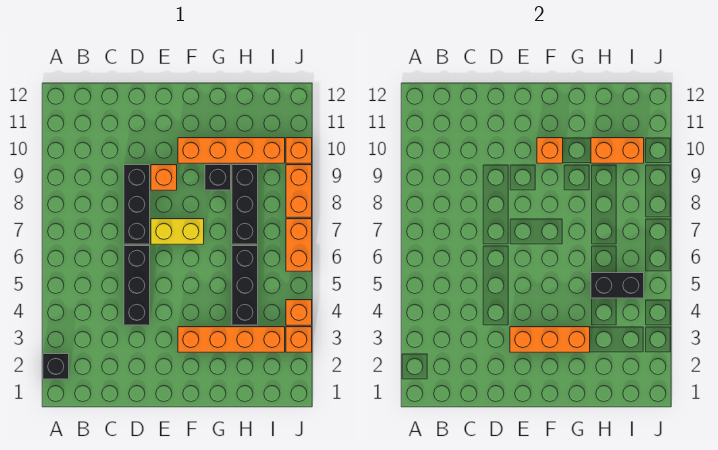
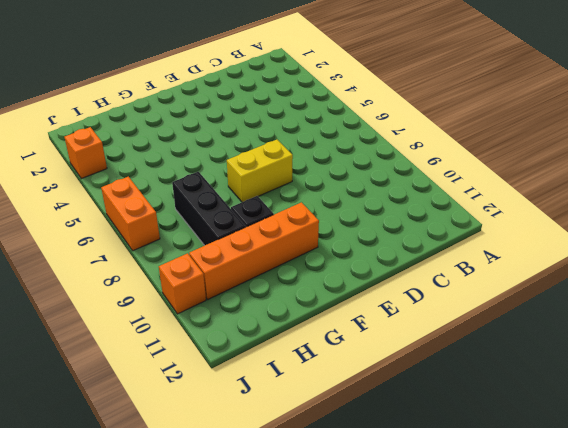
none -> black 1x1 brick [43,354,69,379]
none -> black 1x3 brick [124,246,150,325]
none -> black 1x3 brick [124,165,150,244]

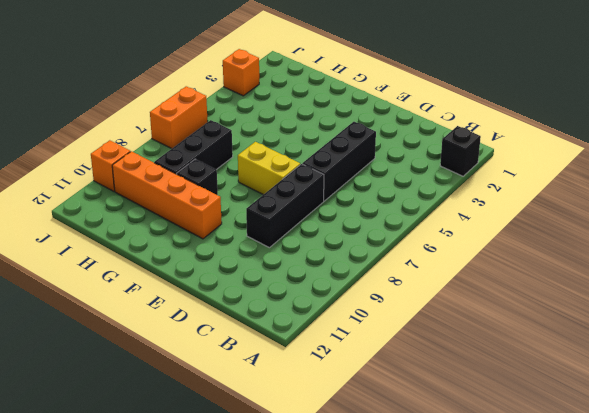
none -> orange 1x1 brick [151,165,177,190]
none -> orange 1x4 brick [178,327,285,352]
none -> black 1x3 brick [232,246,258,325]

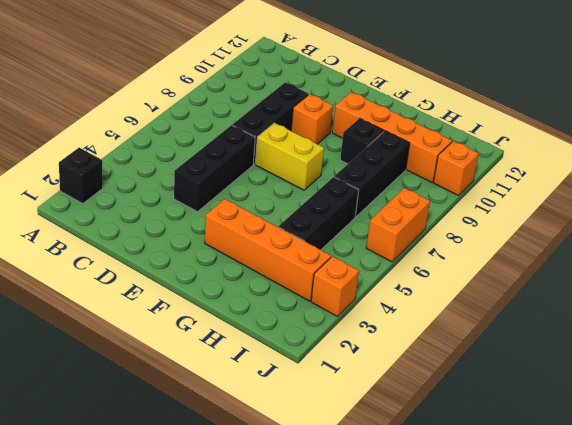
none -> orange 1x1 brick [286,300,312,325]
none -> orange 1x2 brick [286,165,312,217]
none -> orange 1x3 brick [510,327,590,352]

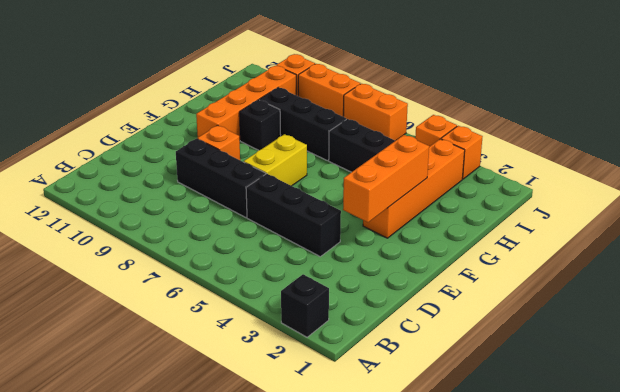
none -> orange 1x1 brick [537,138,563,163]
none -> black 1x2 brick [591,273,644,298]
none -> orange 1x2 brick [591,138,644,163]

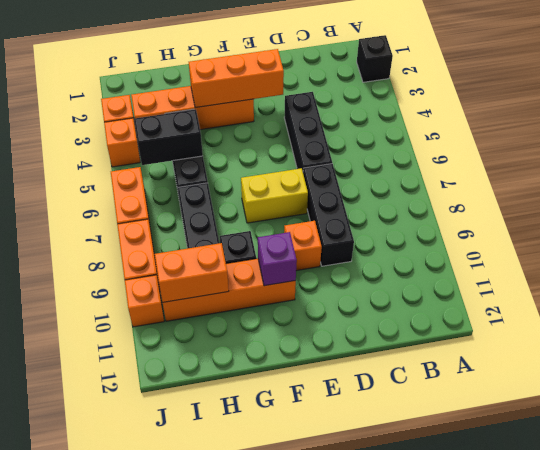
purple 1x1 brick [258,232,297,286] -> orange 1x1 brick [537,138,563,163]

